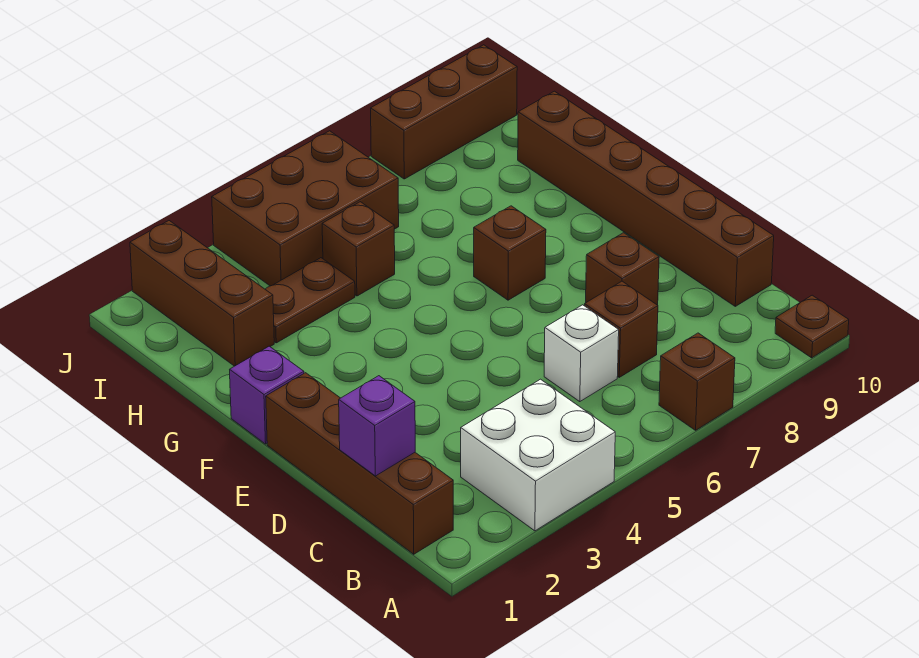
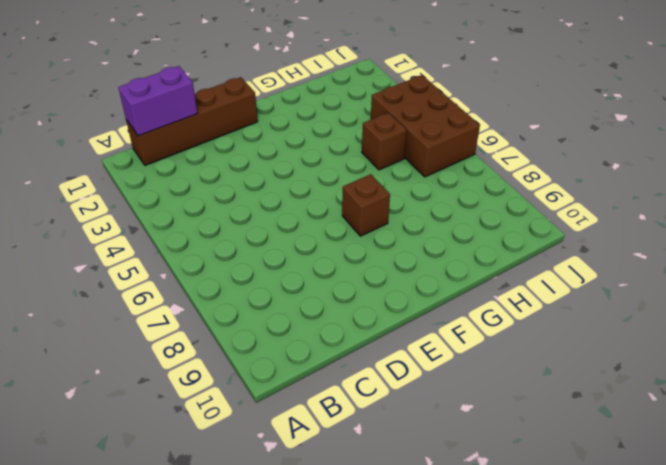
purple 1x2 brick [118,66,197,136] -> purple 1x1 brick [339,376,415,476]
none -> white 2x2 brick [461,379,615,531]
none -> brown 1x1 brick [659,333,735,430]
none -> brown 1x1 plate [775,295,849,358]

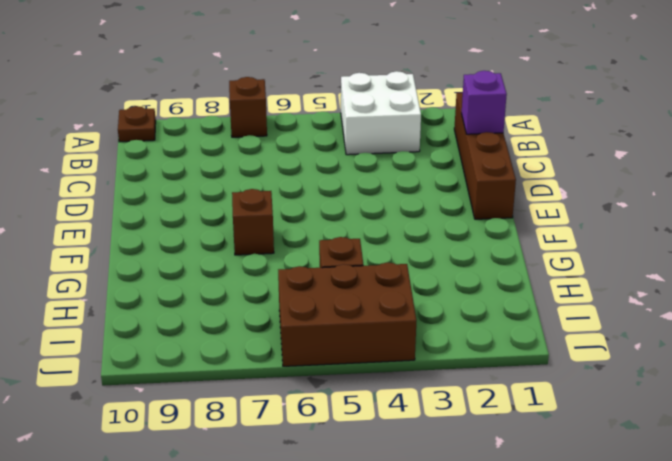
none -> white 1x1 brick [544,305,619,402]
none -> brown 1x1 brick [585,281,658,377]
none -> brown 1x6 brick [518,91,774,306]

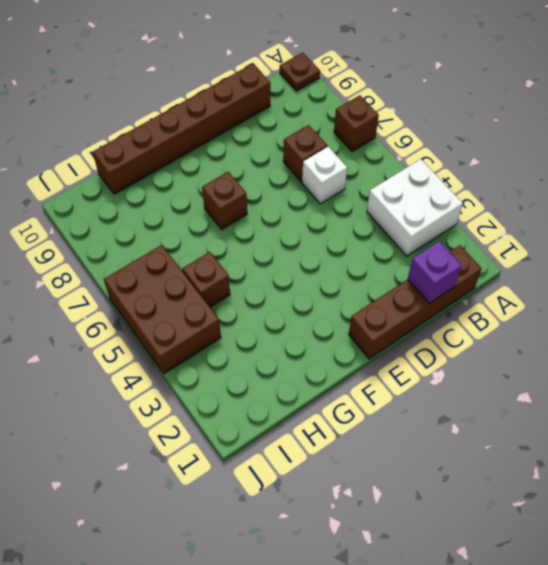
none -> brown 1x1 brick [586,233,659,305]
none -> purple 1x1 brick [230,346,304,444]
none -> brown 1x3 brick [130,221,274,366]

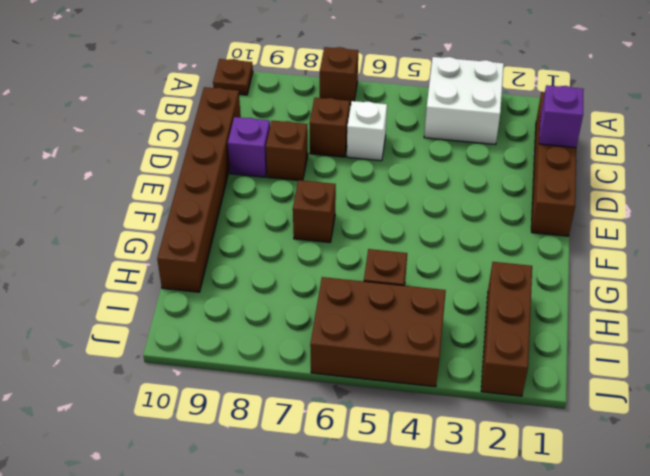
purple 1x1 brick [228,117,270,177] -> purple 1x1 brick moved to [230,346,304,444]
none -> brown 1x2 plate [265,258,355,343]
none -> brown 1x3 brick [371,45,517,179]

